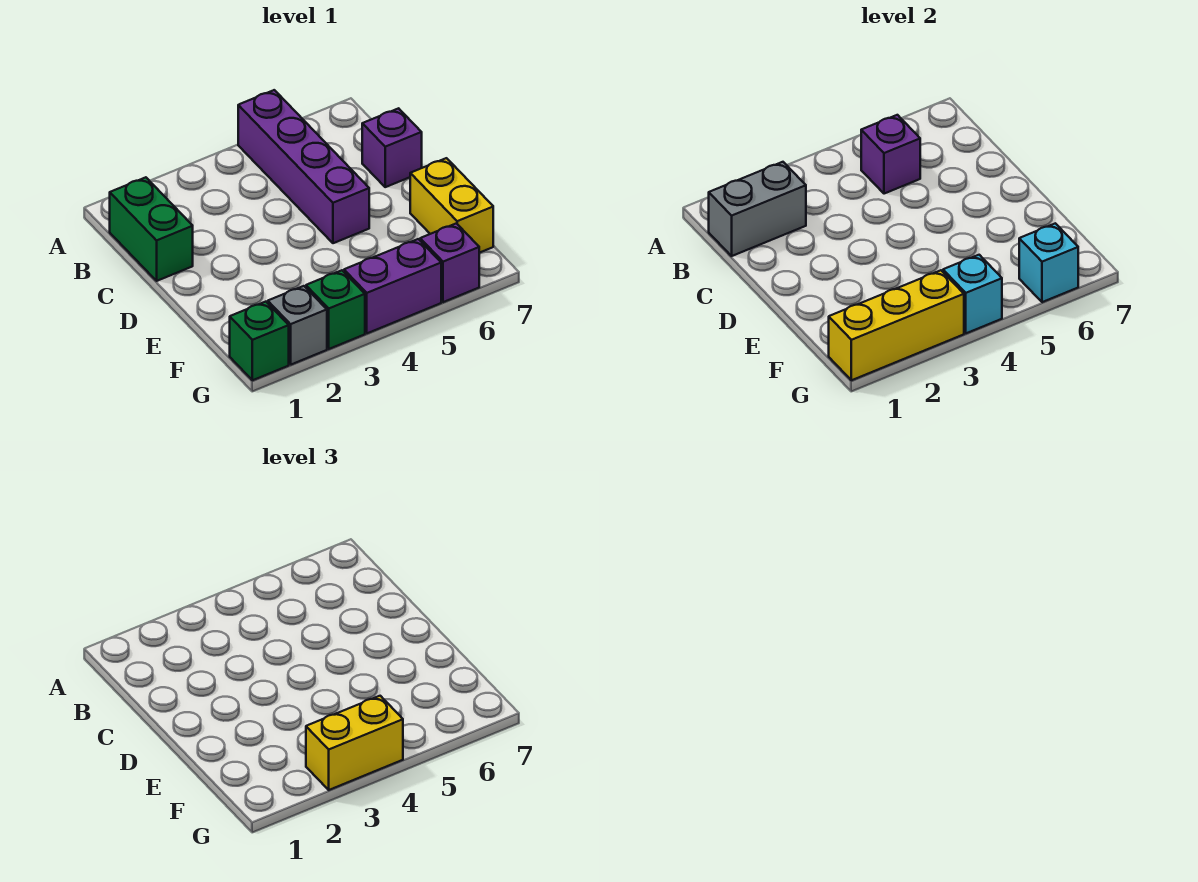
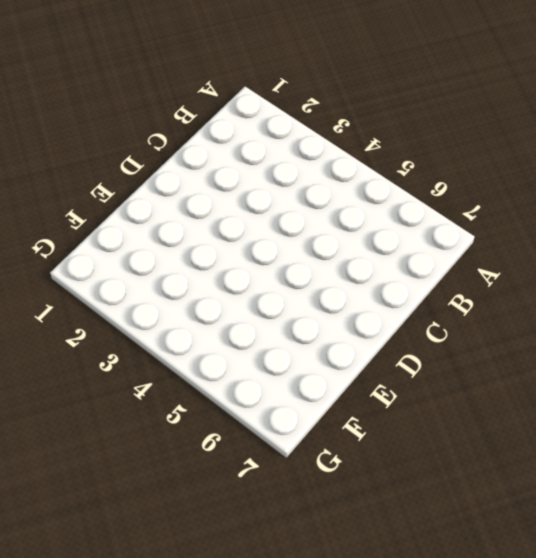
none -> purple 1x4 brick [238,90,369,243]
none -> green 1x2 brick [109,177,193,281]
none -> purple 1x1 brick [362,108,422,187]

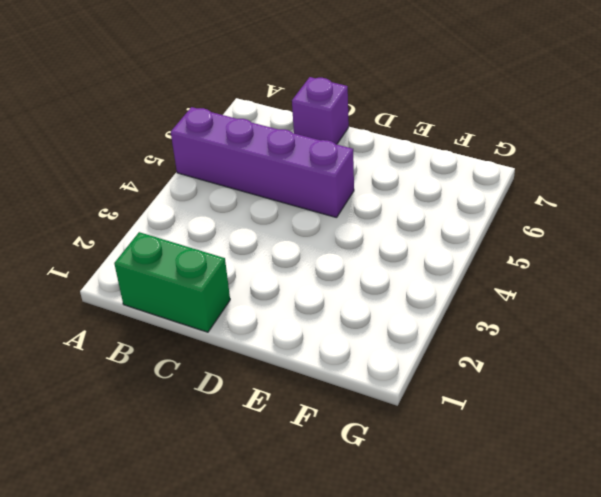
none -> yellow 1x2 brick [410,158,493,253]
none -> green 1x1 brick [230,302,289,380]
none -> grey 1x1 brick [268,286,327,365]

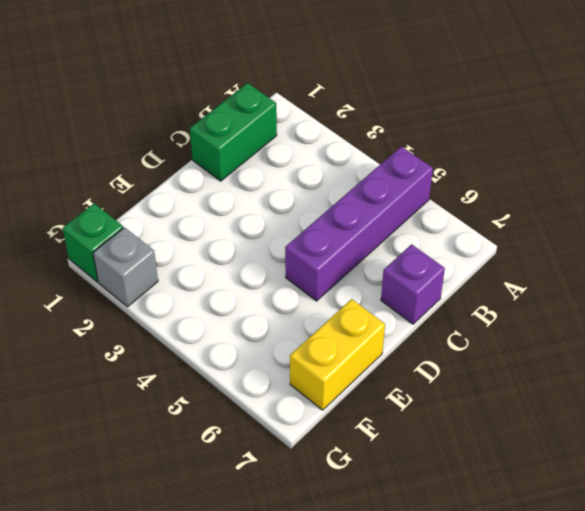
none -> green 1x1 brick [306,270,365,349]
none -> purple 1x2 brick [344,239,441,333]
none -> purple 1x1 brick [420,223,479,302]

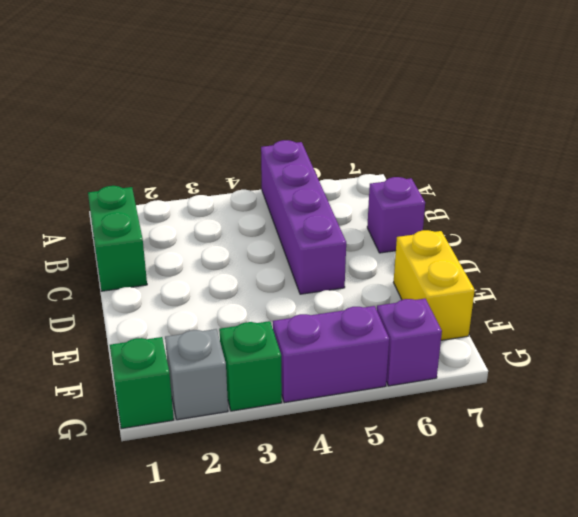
none -> grey 1x2 brick [708,162,806,256]
none -> purple 1x1 brick [861,115,920,194]
none -> yellow 1x3 brick [829,270,964,380]

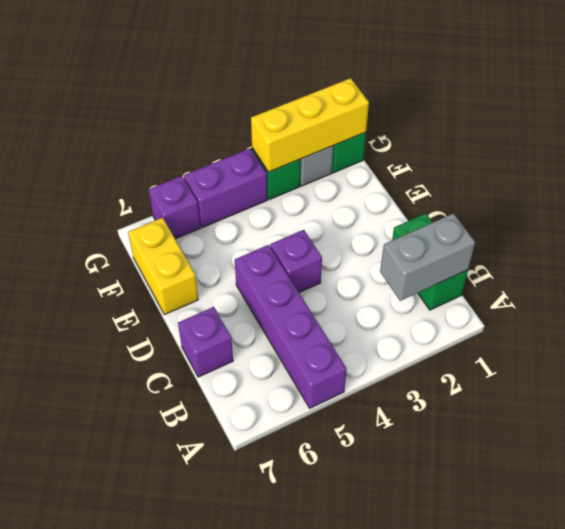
purple 1x1 brick [270,230,322,293] -> purple 1x1 brick moved to [861,115,920,194]
none -> cyan 1x1 brick [943,255,1002,333]
none -> cyan 1x1 brick [1019,223,1078,302]
none -> yellow 1x2 brick [306,696,403,790]

